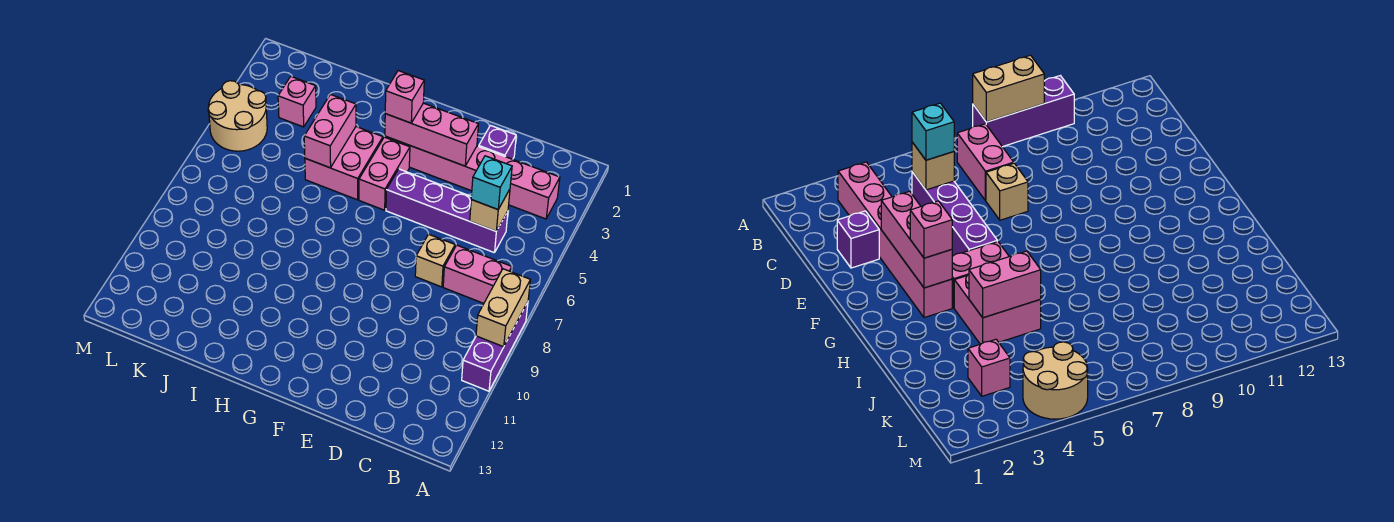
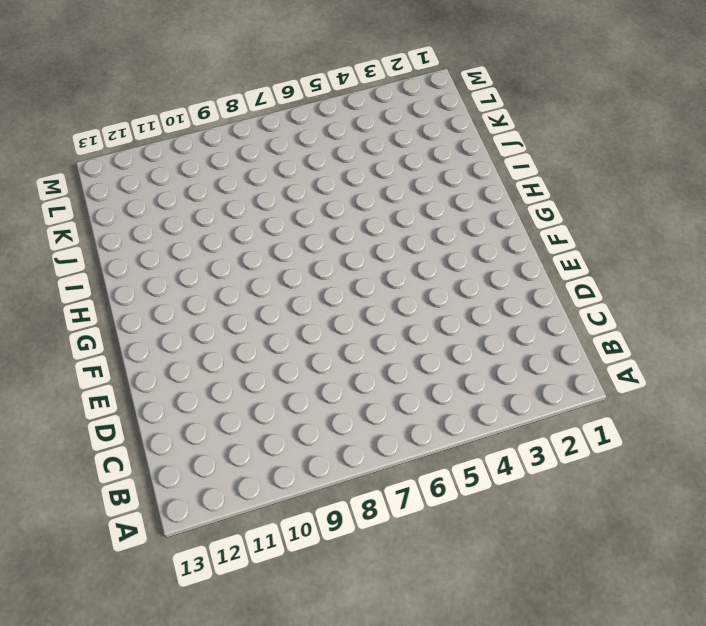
none -> purple 1x3 brick [462,302,528,391]
none -> pink 1x6 brick [385,136,560,219]
none -> pink 1x2 brick [443,245,512,303]

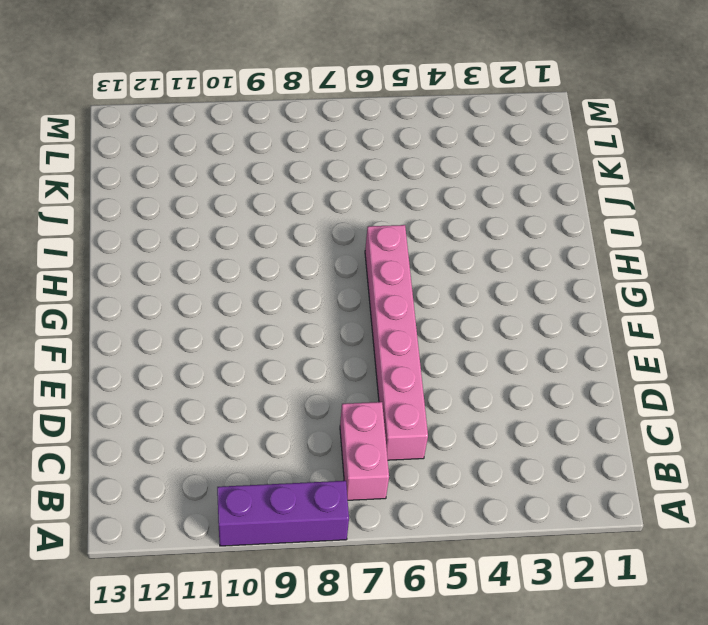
pink 1x6 brick [365,225,428,460] -> pink 1x6 brick moved to [385,136,560,219]
none -> purple 1x4 brick [386,169,508,253]
none -> purple 1x1 brick [479,126,516,159]
none -> tan 1x1 brick [415,234,455,287]

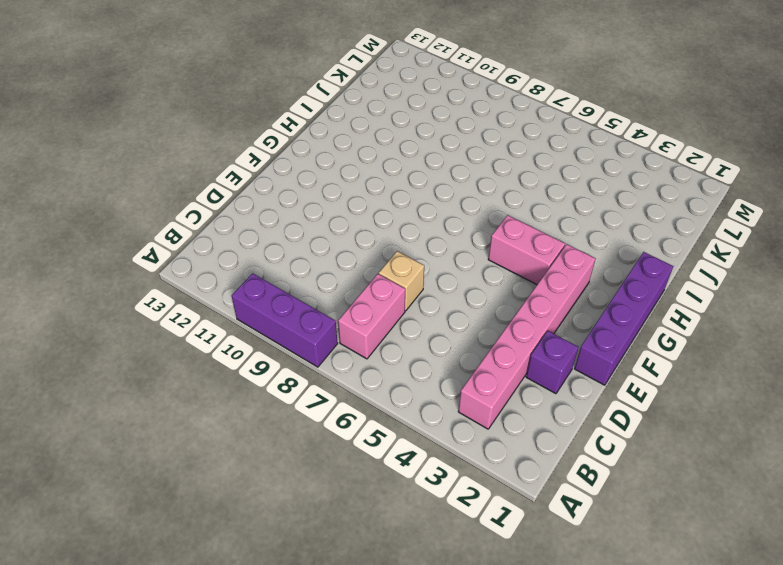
purple 1x4 brick [575,252,673,385] -> purple 1x4 brick moved to [386,169,508,253]
none -> pink 2x2 brick [305,127,383,200]
none -> pink 1x1 brick [278,77,316,127]
none -> tan 2x2 round brick [208,81,267,151]

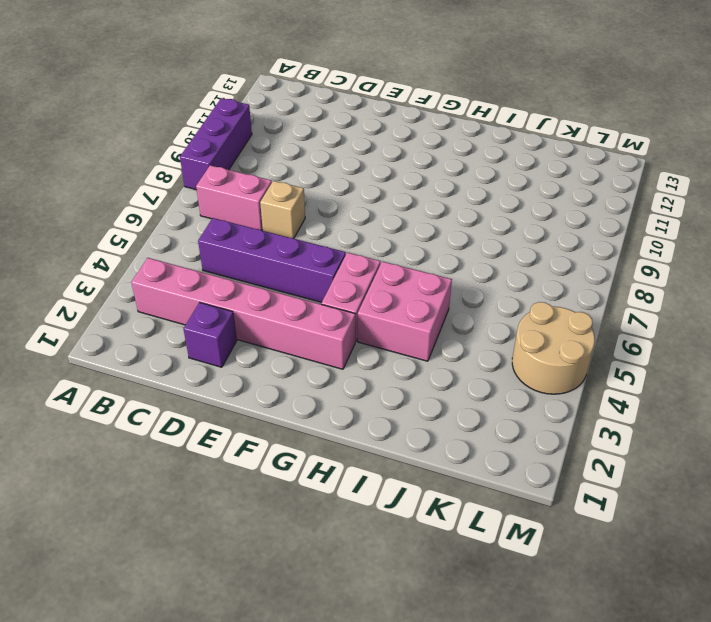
none -> pink 1x1 brick [278,77,316,127]
none -> tan 1x2 brick [476,269,530,347]
none -> tan 1x1 brick [470,189,510,231]

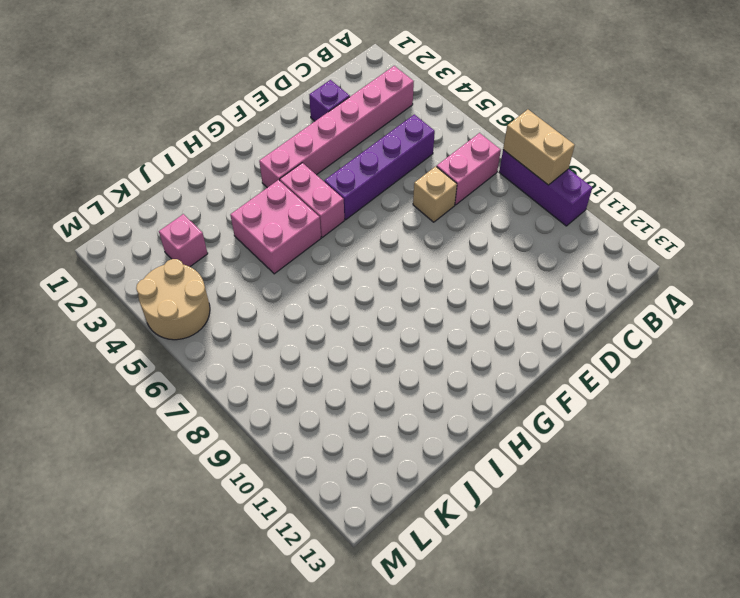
none -> tan 1x1 brick [470,189,510,231]
none -> pink 1x3 brick [385,103,479,166]
none -> pink 1x2 brick [304,94,356,168]

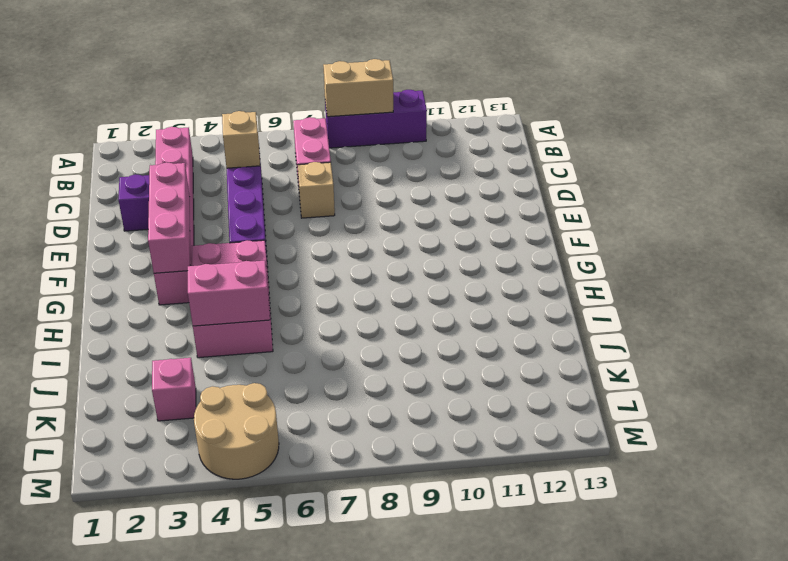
none -> cyan 1x1 brick [471,156,512,209]
none -> pink 1x1 brick [385,71,424,123]

